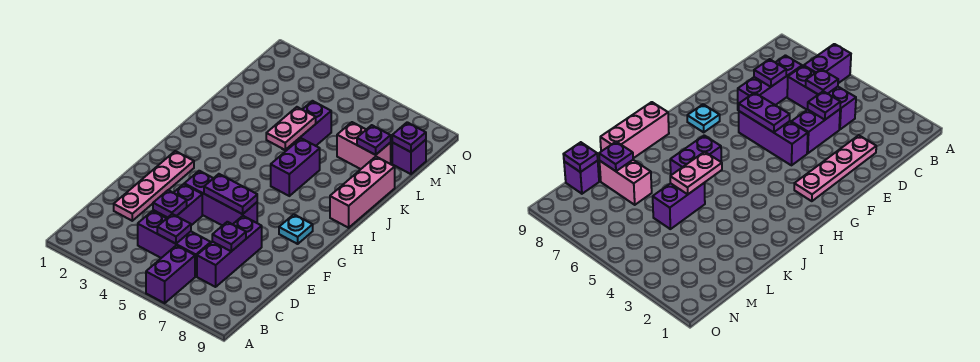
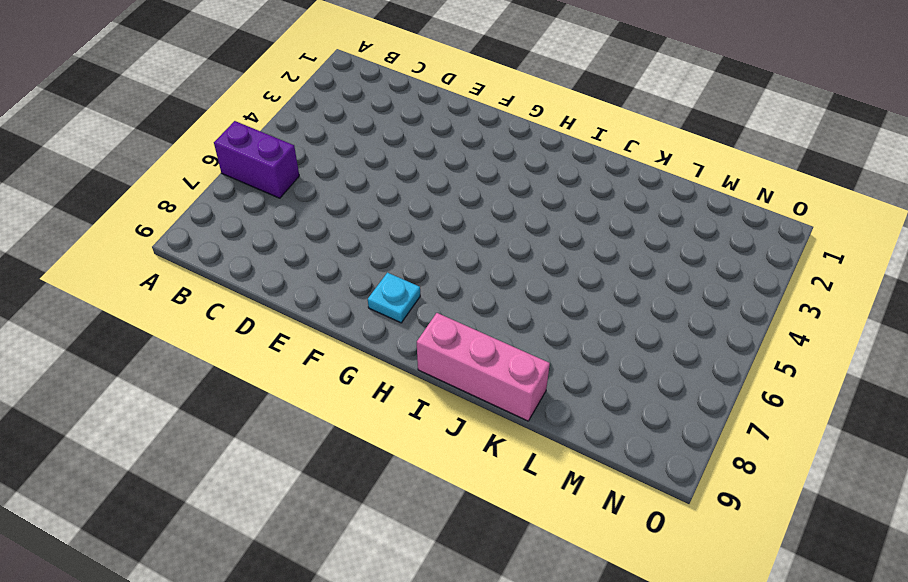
none -> purple 1x3 brick [138,211,211,276]
none -> purple 1x3 brick [197,216,262,287]
none -> pink 1x4 plate [114,151,194,221]

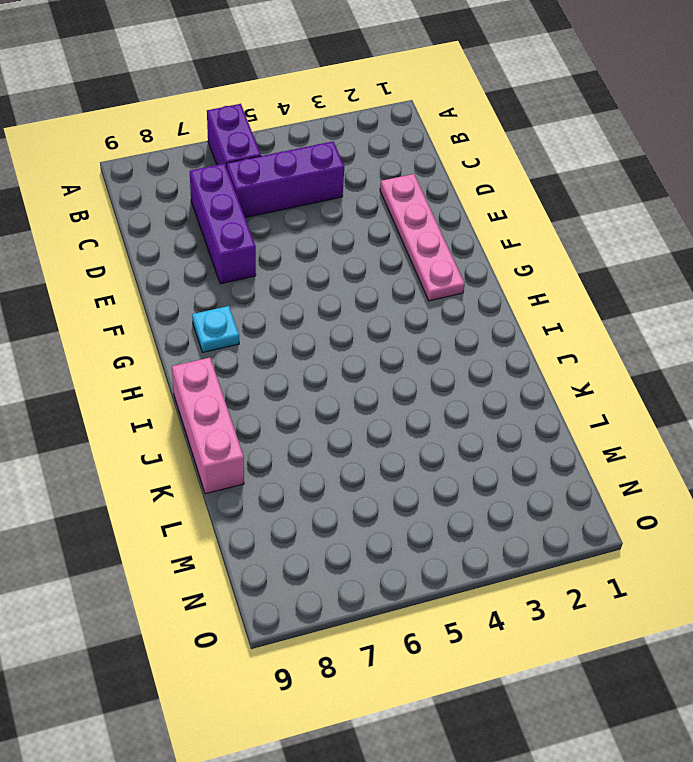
none -> purple 1x2 brick [153,184,202,225]
none -> purple 1x3 brick [184,171,257,226]
none -> purple 1x2 brick [271,138,320,196]

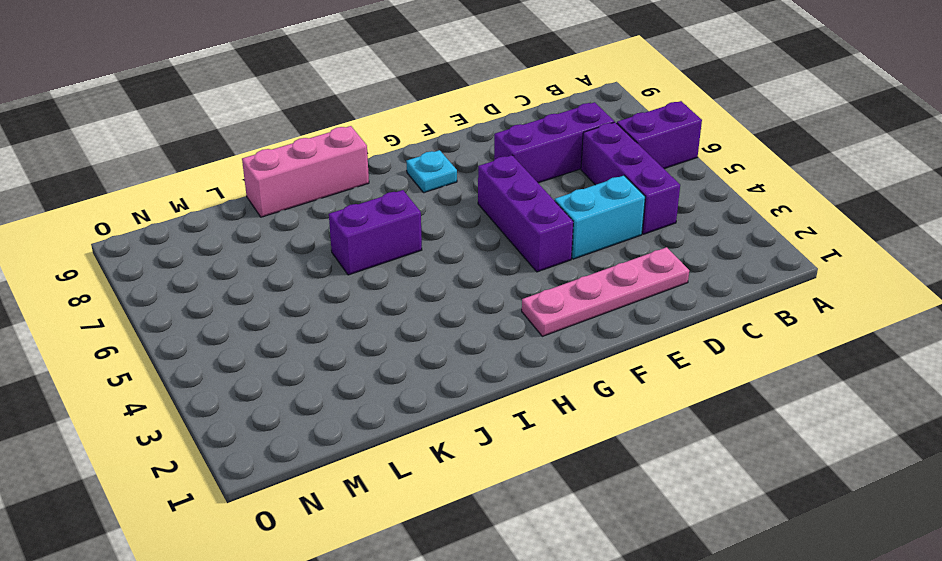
cyan 1x2 brick [555,176,645,259] -> purple 1x2 brick [153,184,202,225]
none -> purple 1x2 brick [283,101,331,151]
none -> pink 1x2 brick [337,122,391,169]
none -> purple 1x1 brick [392,140,426,174]

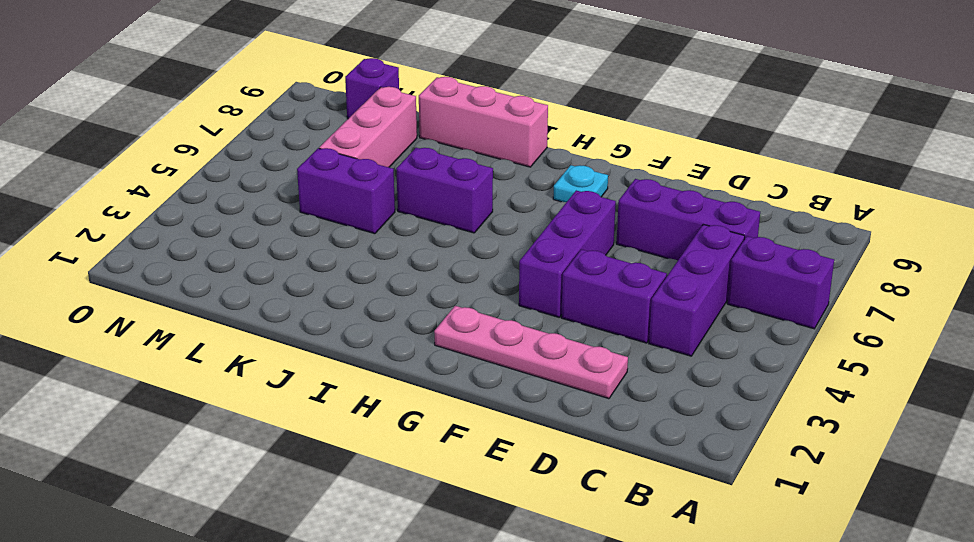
pink 1x3 brick [319,87,417,167] -> pink 1x2 brick [337,122,391,169]
none -> purple 1x1 plate [157,214,191,244]
none -> purple 1x1 plate [153,190,187,218]
none -> purple 1x1 plate [212,222,246,251]

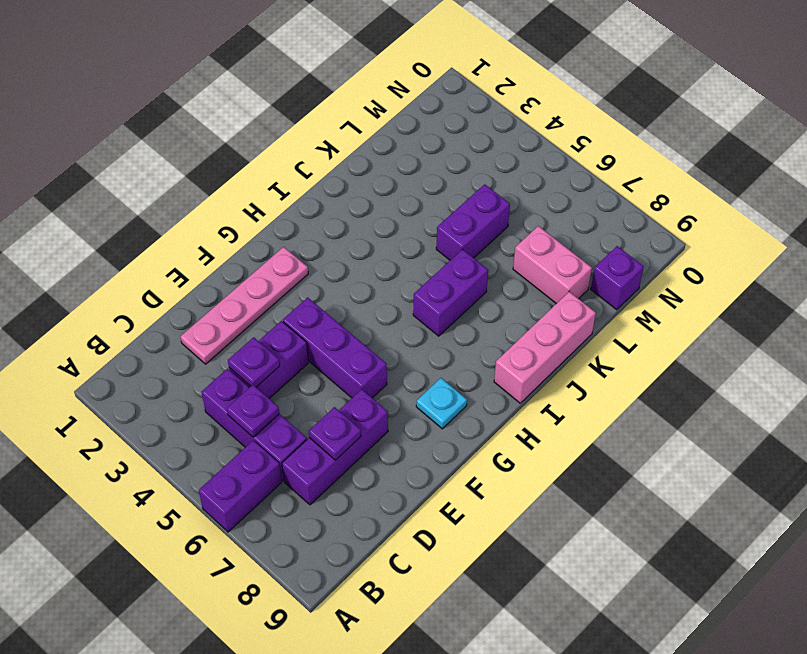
none -> purple 1x2 plate [204,174,257,214]
none -> pink 1x2 plate [266,107,316,150]
none -> purple 1x1 plate [357,125,391,155]

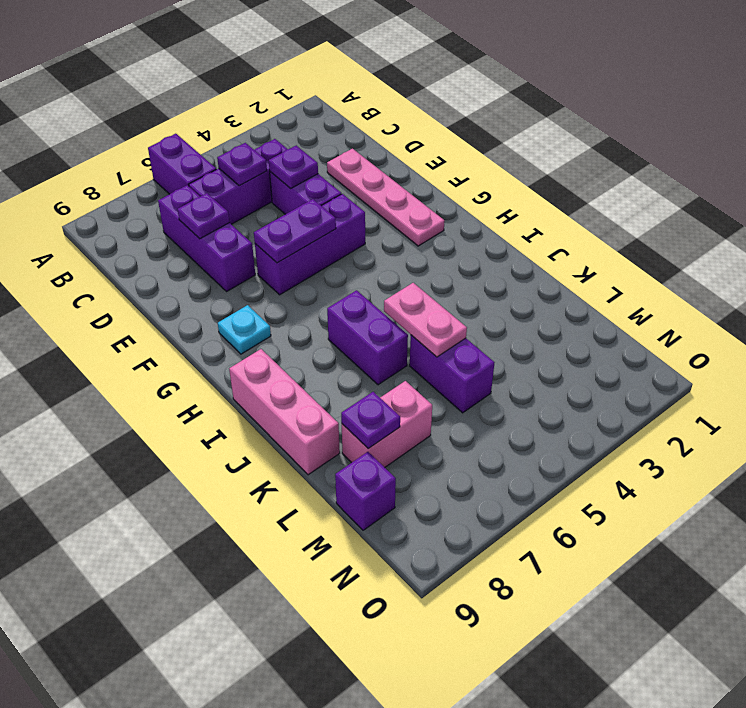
none -> purple 1x1 plate [392,122,426,152]

